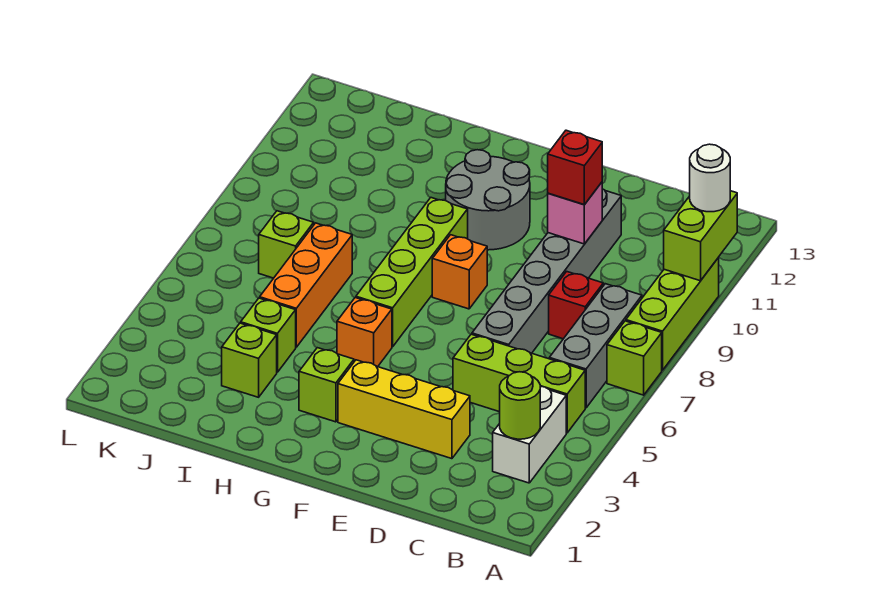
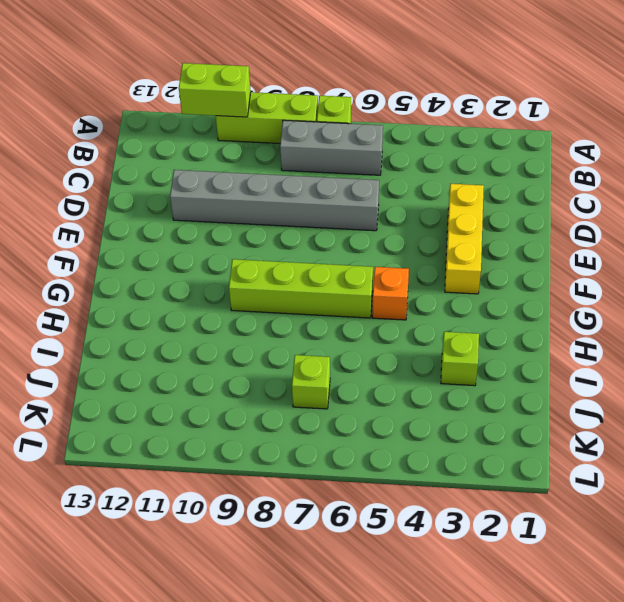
none -> white 1x2 brick [493,386,566,483]
none -> lime 1x3 brick [453,334,585,433]
none -> red 1x1 brick [549,271,603,339]

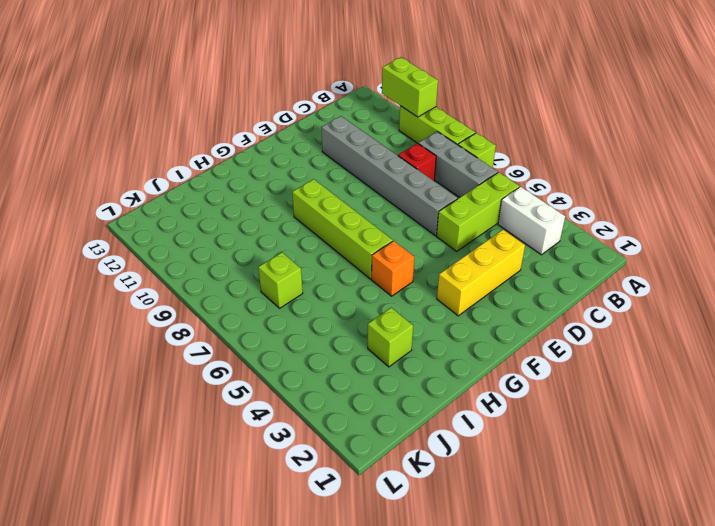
none -> orange 1x1 brick [432,235,487,309]
none -> grey 2x2 round brick [446,150,530,250]
none -> lime 1x1 brick [299,348,354,422]

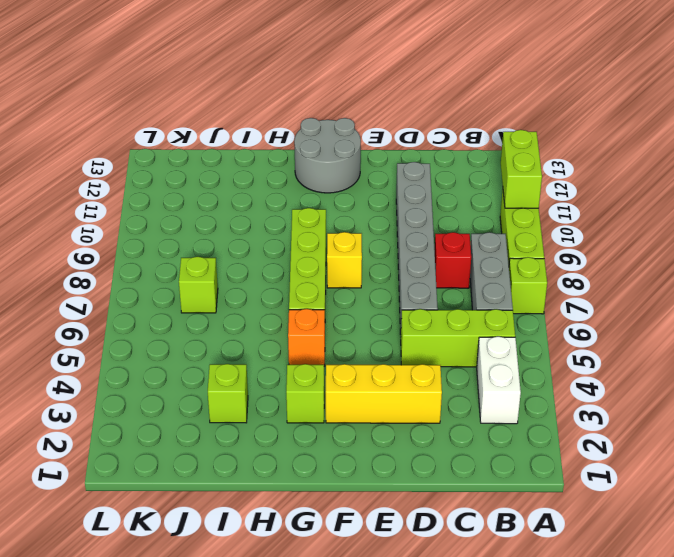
yellow 1x1 brick [327,232,362,288] -> orange 1x1 brick [432,235,487,309]
grey 2x2 round brick [294,118,361,193] -> grey 2x2 round brick moved to [446,150,530,250]
none -> lime 1x1 brick [241,298,296,372]
none -> orange 1x3 brick [260,223,352,347]
none -> lime 1x1 round brick [500,372,540,439]

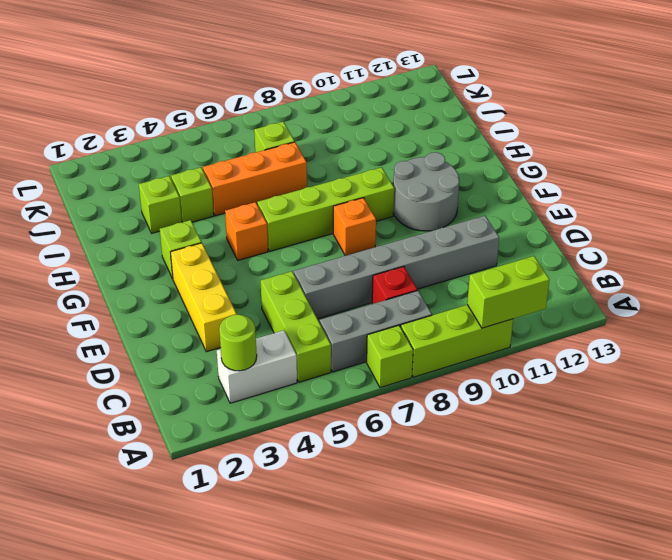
none -> pink 1x1 brick [548,182,602,244]
none -> white 1x1 round brick [690,144,730,212]
none -> red 1x1 brick [548,130,602,205]

